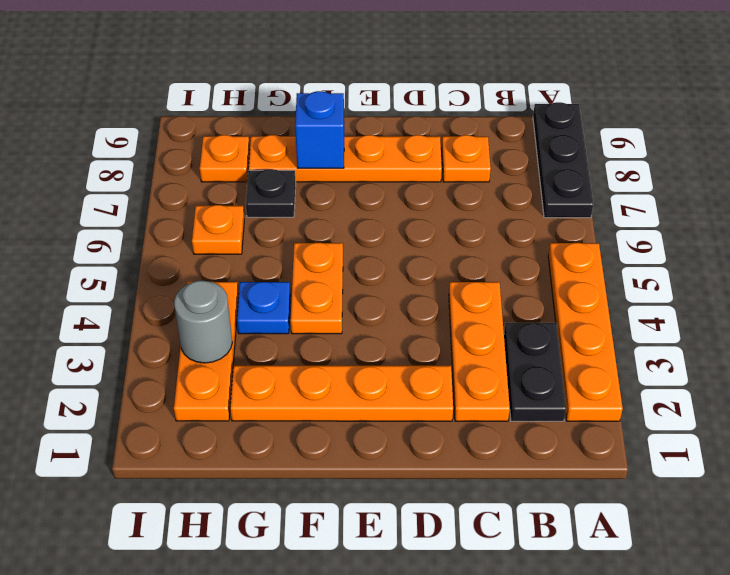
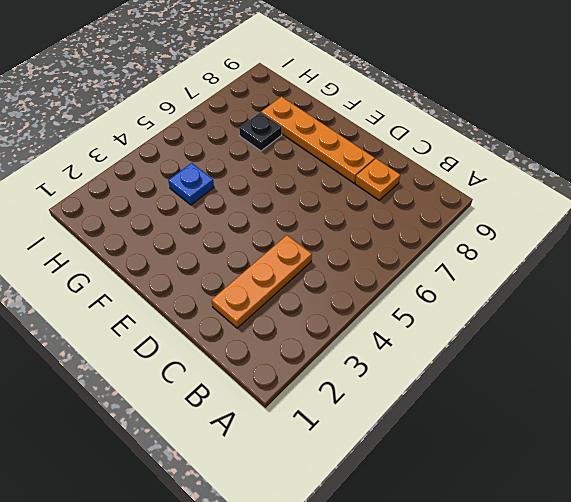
none -> orange 1x4 plate [548,243,623,421]
none -> black 1x3 plate [533,102,593,218]
none -> black 1x2 plate [504,323,566,421]

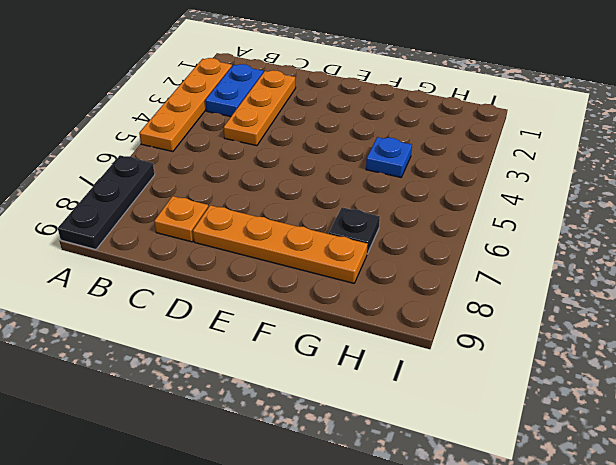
blue 1x2 plate [205,64,263,117] -> black 1x2 plate [504,323,566,421]
none -> orange 1x4 plate [230,366,453,421]
none -> orange 1x2 plate [291,243,343,334]
none -> orange 1x3 plate [174,282,239,421]

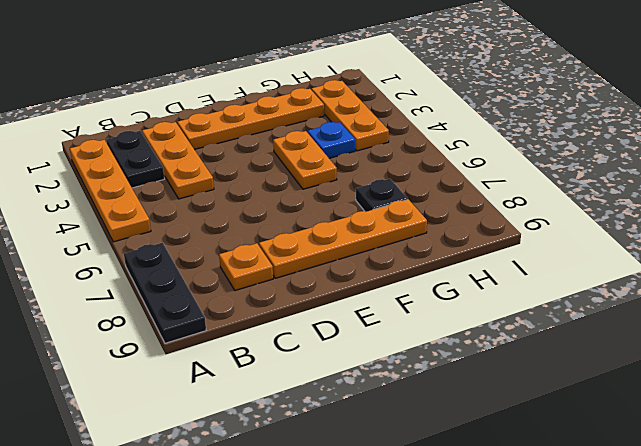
none -> orange 1x1 plate [192,205,244,254]
none -> orange 1x1 plate [200,135,250,182]
none -> blue 1x1 brick [295,91,344,168]

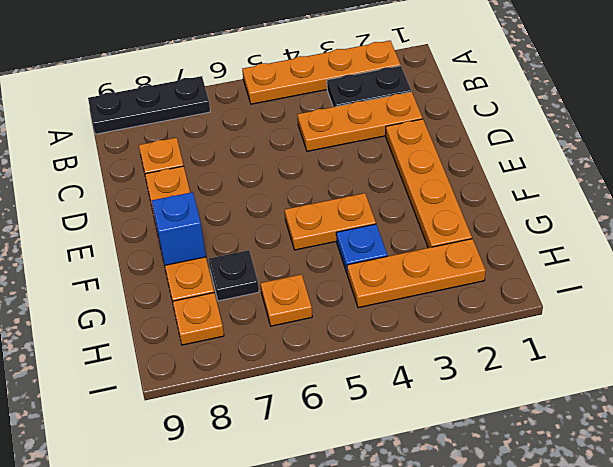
none -> grey 1x1 round brick [174,281,232,363]

